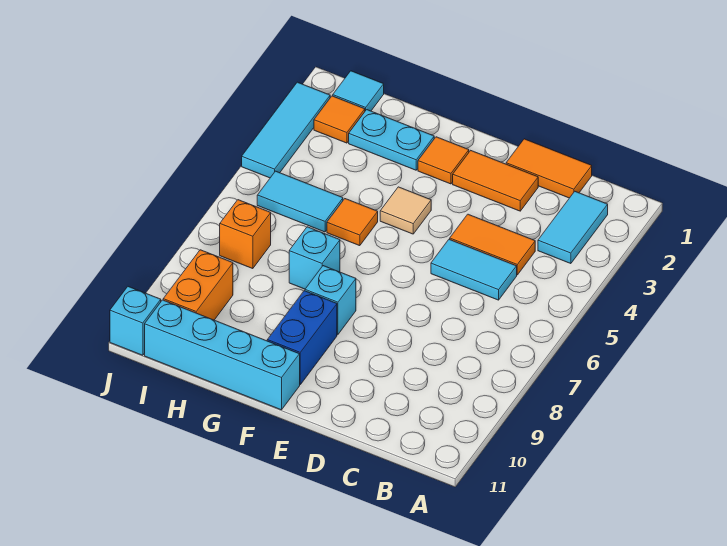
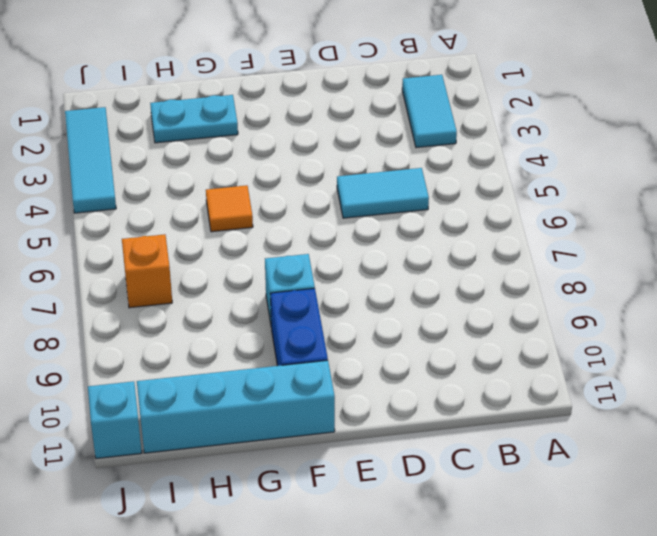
none -> orange 1x2 tile [506,139,592,198]
none -> orange 1x2 tile [450,214,535,275]
none -> orange 1x2 tile [453,151,538,211]

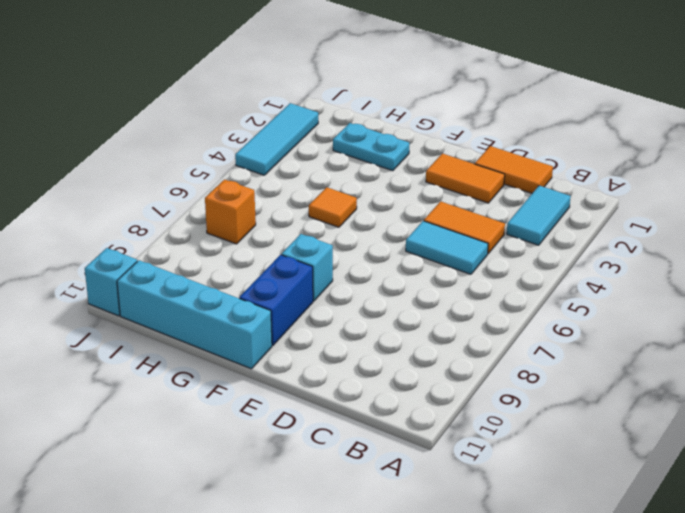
none -> orange 1x1 tile [418,137,469,184]
none -> tan 1x1 tile [380,187,431,234]
none -> cyan 1x1 brick [289,227,340,289]

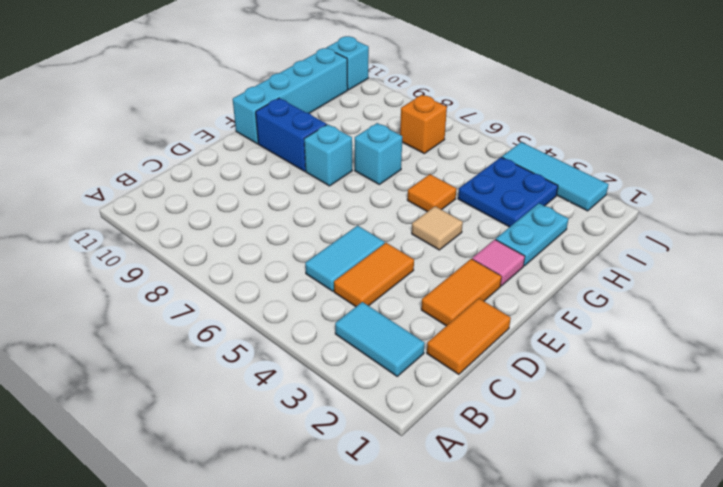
pink 1x1 tile [472,240,525,286] -> orange 1x1 tile [418,137,469,184]
blue 2x2 plate [458,157,558,227] -> none
none -> cyan 1x2 tile [257,171,343,232]
none -> cyan 1x1 tile [333,71,384,111]
none -> orange 1x1 tile [314,96,365,143]

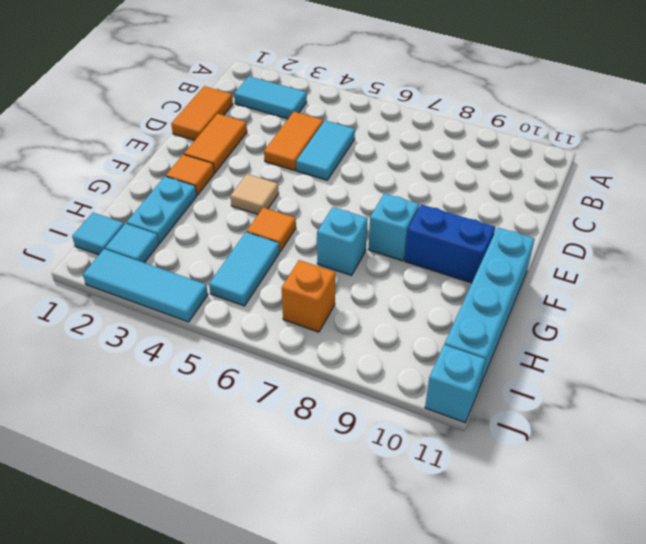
cyan 1x1 tile [105,224,159,263] -> orange 1x1 tile [314,96,365,143]
none -> orange 1x2 brick [163,250,233,320]

